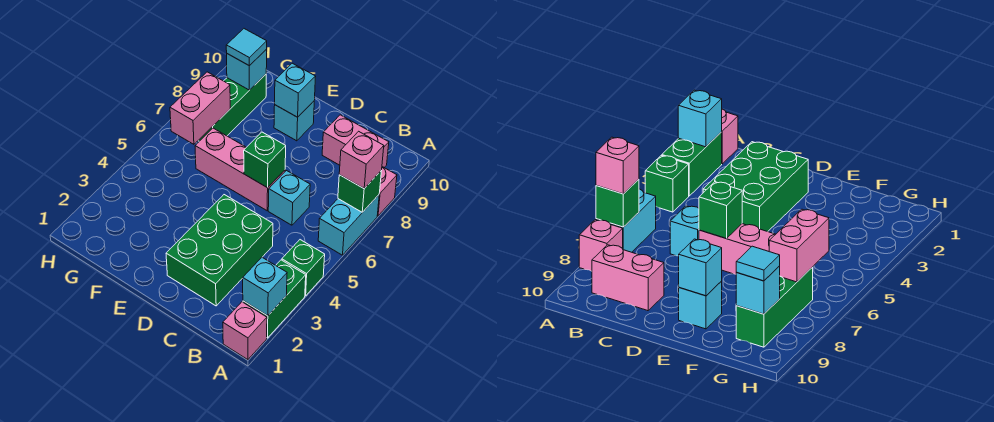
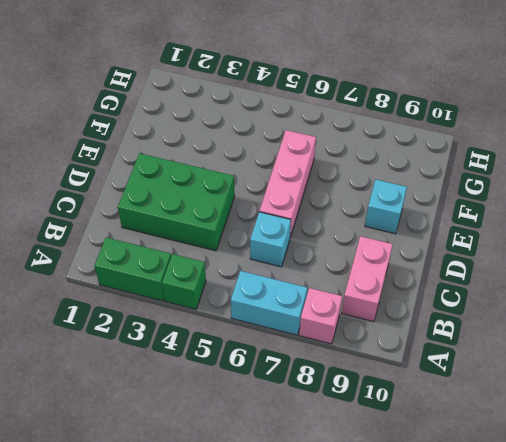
none -> pink 1x1 brick [223,302,267,360]
none -> green 1x3 brick [198,74,266,141]
none -> cyan 1x1 brick [243,257,287,316]

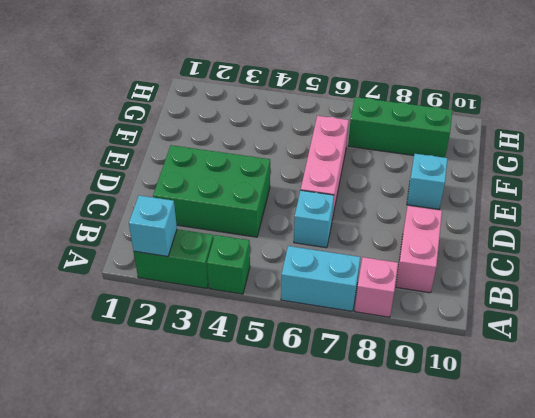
none -> pink 1x1 brick [223,302,267,360]
none -> green 1x1 brick [338,170,382,212]
none -> green 1x1 brick [244,132,286,188]

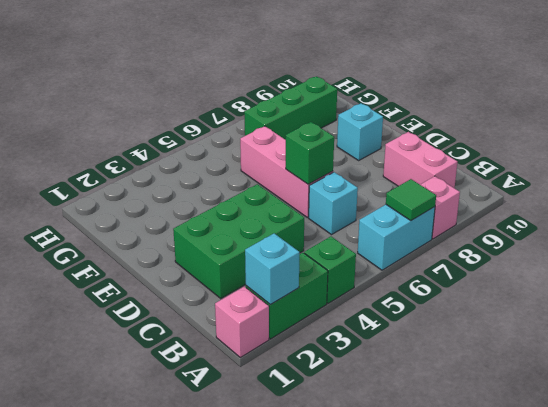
green 1x1 tile [386,179,436,221] -> green 1x1 brick [338,170,382,212]
none -> cyan 1x1 brick [275,63,316,117]
none -> pink 1x2 brick [170,72,230,144]
none -> cyan 1x1 brick [227,49,267,90]

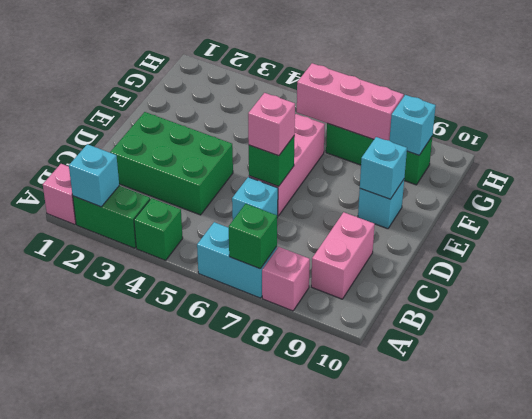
pink 1x1 brick [248,93,295,156] -> pink 1x1 brick moved to [339,131,384,188]
pink 1x3 brick [297,63,404,141] -> pink 1x2 brick [170,72,230,144]
none -> cyan 1x1 tile [226,29,267,66]

